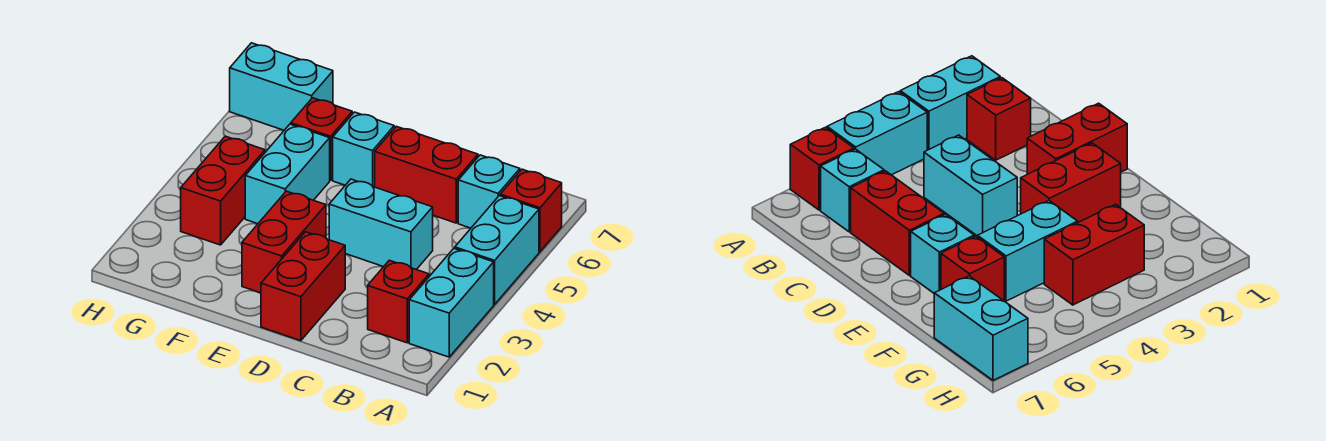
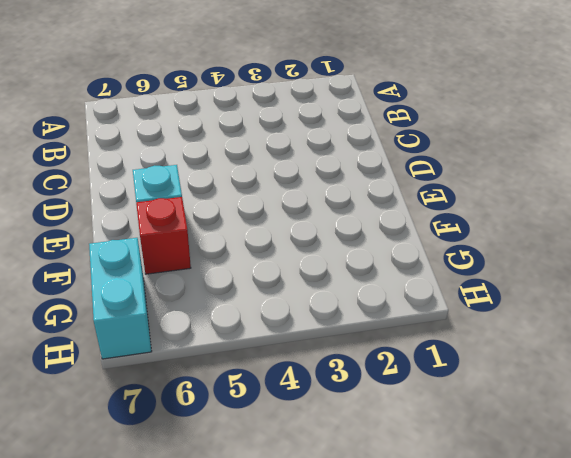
none -> cyan 1x2 brick [409,249,494,357]
none -> cyan 1x2 brick [455,196,539,304]
none -> red 1x1 brick [500,169,562,252]

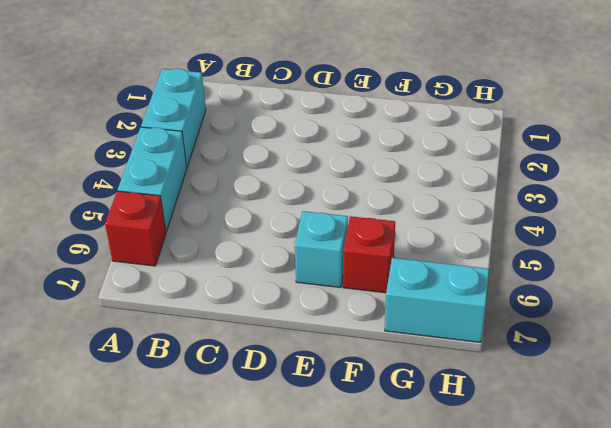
none -> red 1x1 brick [368,260,429,343]
none -> cyan 1x1 brick [458,155,520,228]
none -> cyan 1x2 brick [329,179,433,270]

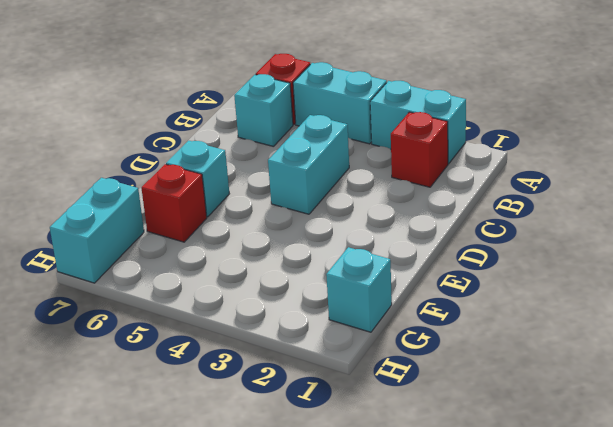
cyan 1x1 brick [326,247,392,332] -> none
none -> red 1x2 brick [375,126,478,223]
none -> red 1x2 brick [261,232,345,341]
none -> red 1x2 brick [242,191,326,293]

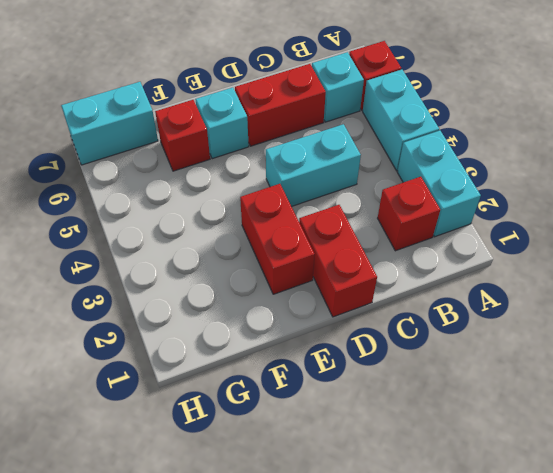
none -> cyan 1x2 brick [245,124,330,224]
none -> red 1x2 brick [181,136,265,245]

